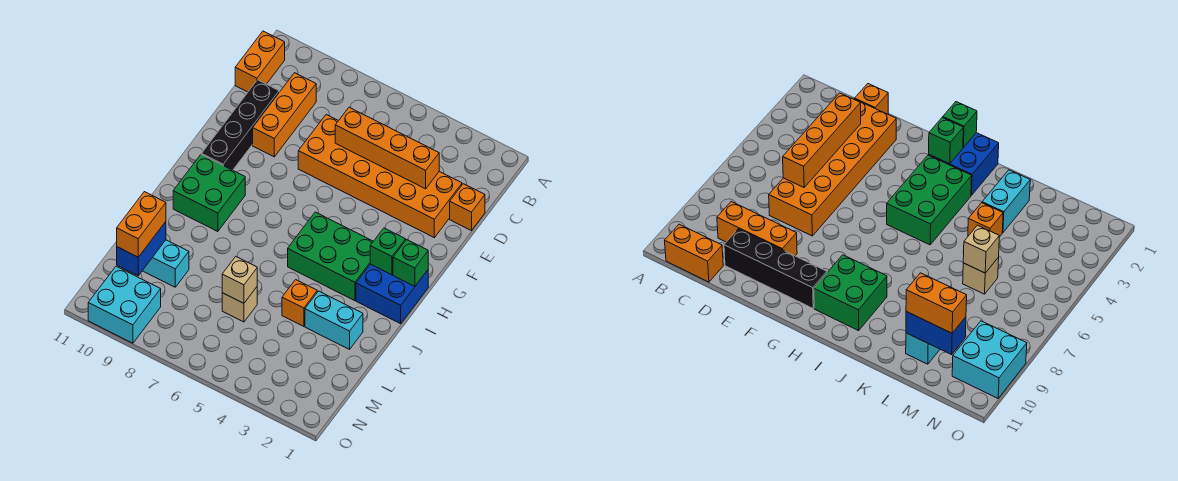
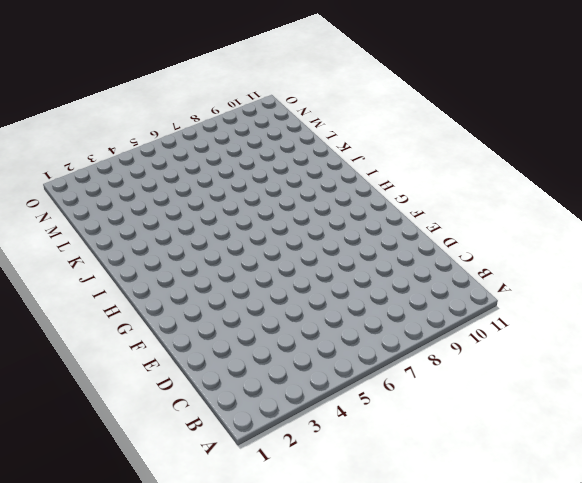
none -> orange 1x2 brick [235,31,285,92]
none -> orange 1x3 brick [253,73,316,157]
none -> orange 1x1 brick [450,184,485,231]

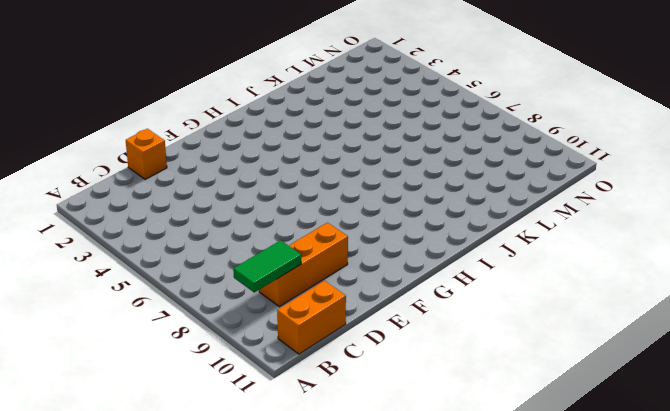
green 1x2 tile [233,240,301,292] -> none
none -> orange 2x6 brick [298,115,462,238]
none -> black 1x4 brick [201,80,279,170]
none -> blue 2x2 brick [356,264,428,324]

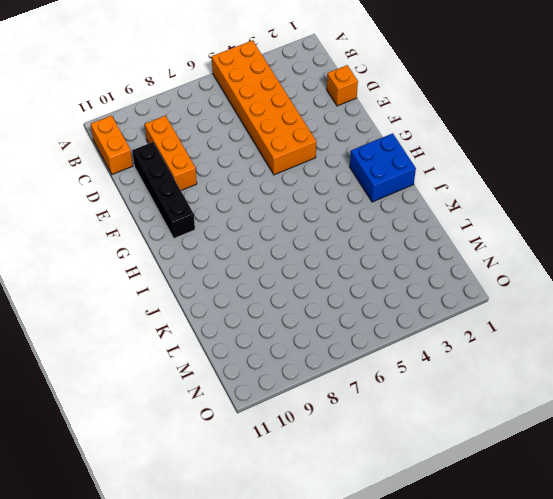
orange 2x6 brick [212,40,316,175] -> orange 2x6 brick turned to [298,115,462,238]
none -> green 2x3 brick [288,212,373,301]
none -> green 2x2 brick [173,155,245,232]
none -> cyan 1x2 brick [305,291,363,349]

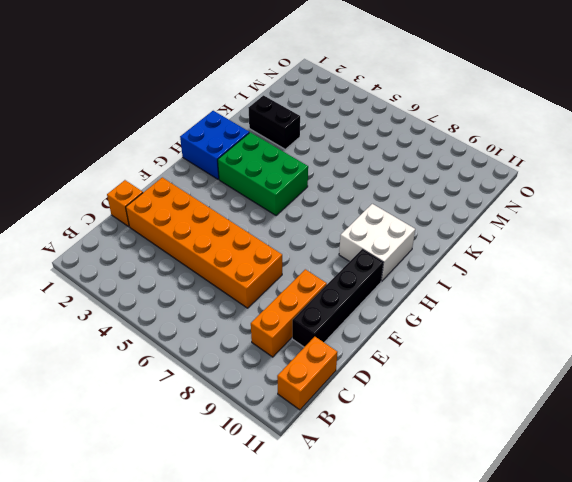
white 2x2 brick [339,204,415,281] -> green 2x2 brick [173,155,245,232]
black 1x2 brick [248,95,300,149] -> cyan 1x2 brick [305,291,363,349]
none -> orange 1x1 brick [282,280,317,326]
none -> tan 1x1 brick [222,287,257,322]
none -> cyan 1x2 brick [143,240,189,287]

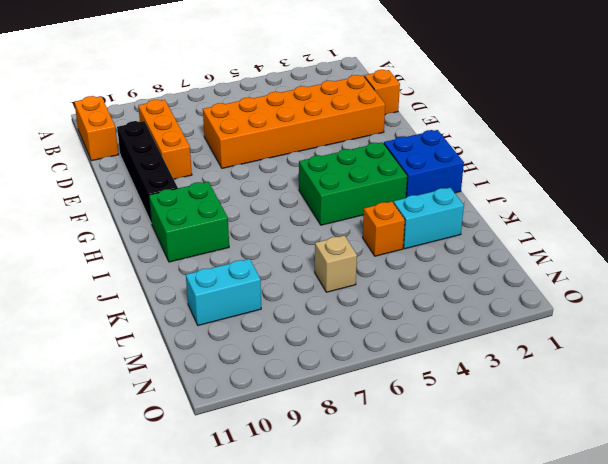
none -> cyan 2x2 brick [88,266,161,343]
none -> orange 1x4 brick [335,107,439,189]
none -> green 1x1 brick [393,240,428,286]

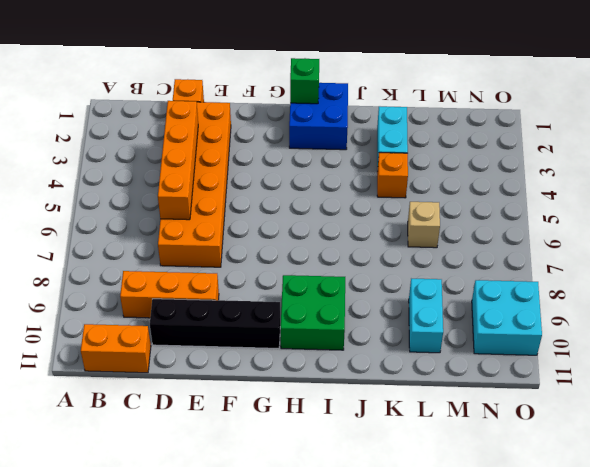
none -> green 2x3 brick [288,212,373,301]
none -> green 1x1 brick [370,228,406,275]
none -> tan 1x1 brick [222,257,257,303]

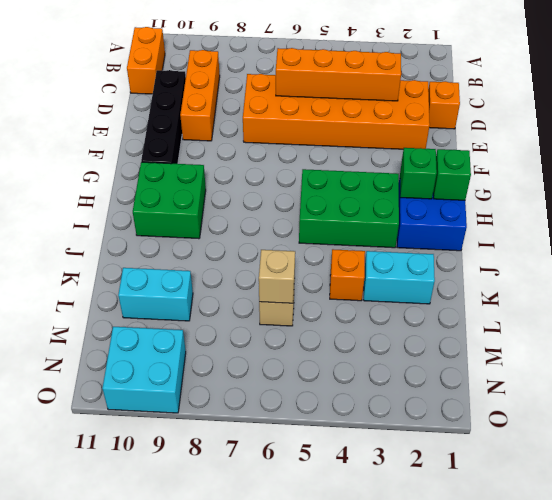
none -> blue 1x2 brick [117,222,166,276]
none -> orange 1x2 brick [117,192,166,257]

